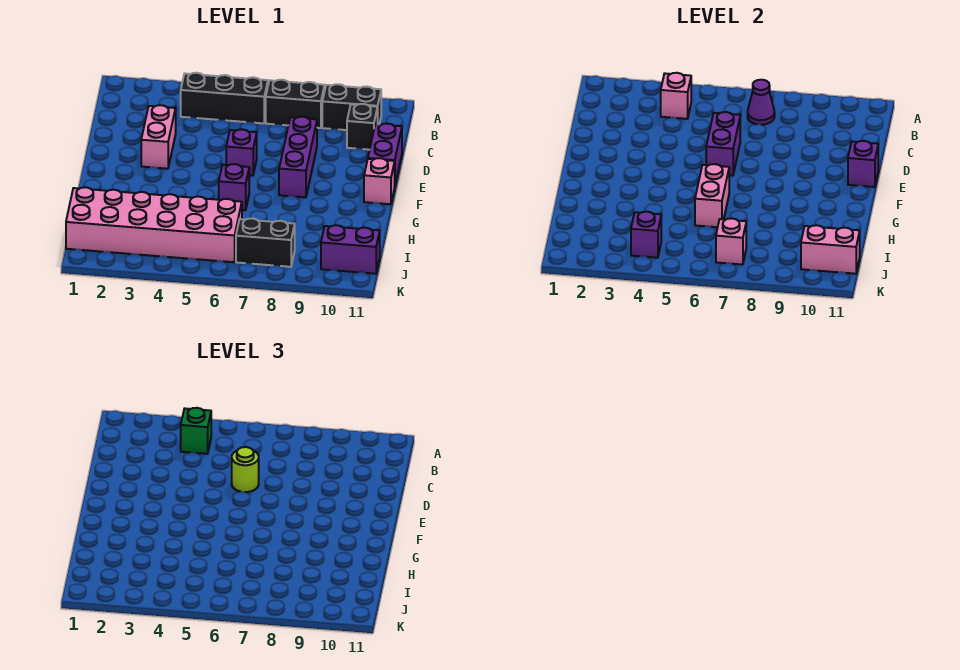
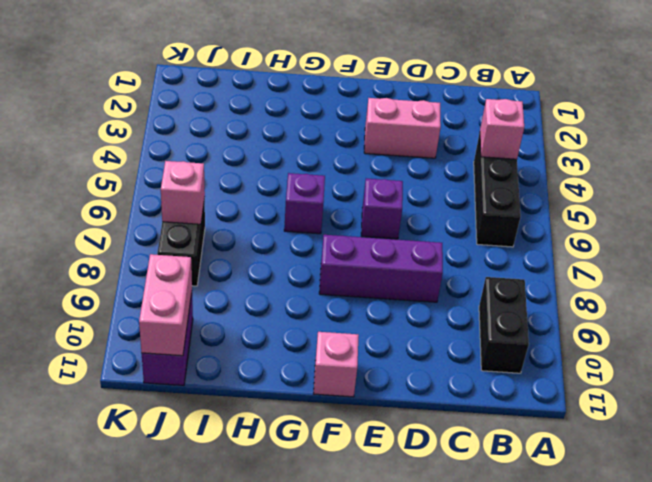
none -> black 1x2 brick [266,80,325,128]
none -> black 1x1 brick [347,104,378,150]
none -> purple 1x2 brick [368,124,402,184]

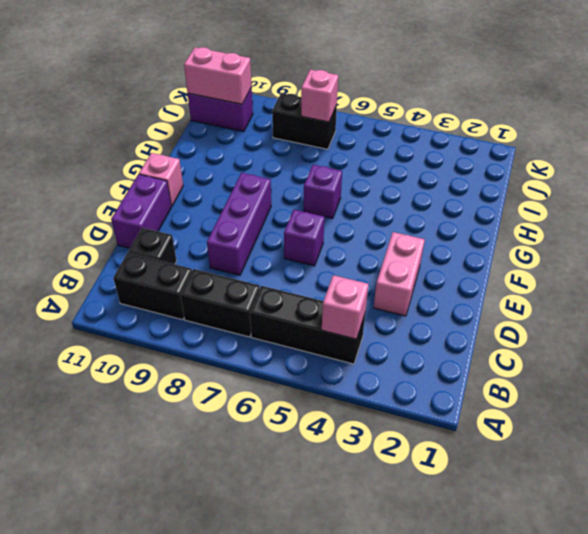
none -> pink 2x6 brick [66,187,242,262]
none -> purple 1x1 cone [748,80,775,125]
none -> purple 1x2 brick [706,112,740,176]

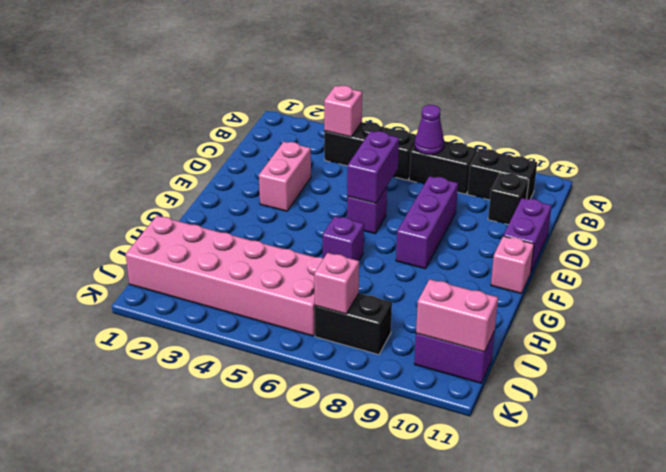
none -> purple 1x1 brick [848,141,878,187]
none -> pink 1x2 brick [695,164,729,227]
none -> purple 1x1 brick [631,212,661,258]

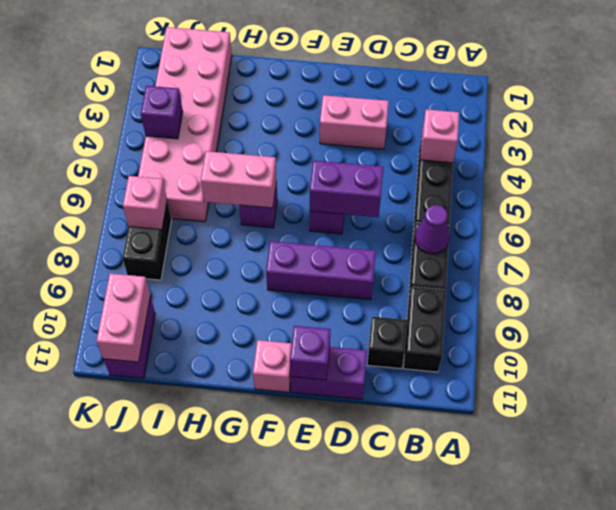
none -> green 1x1 brick [181,408,211,454]
none -> lime 1x1 round brick [232,447,259,492]

